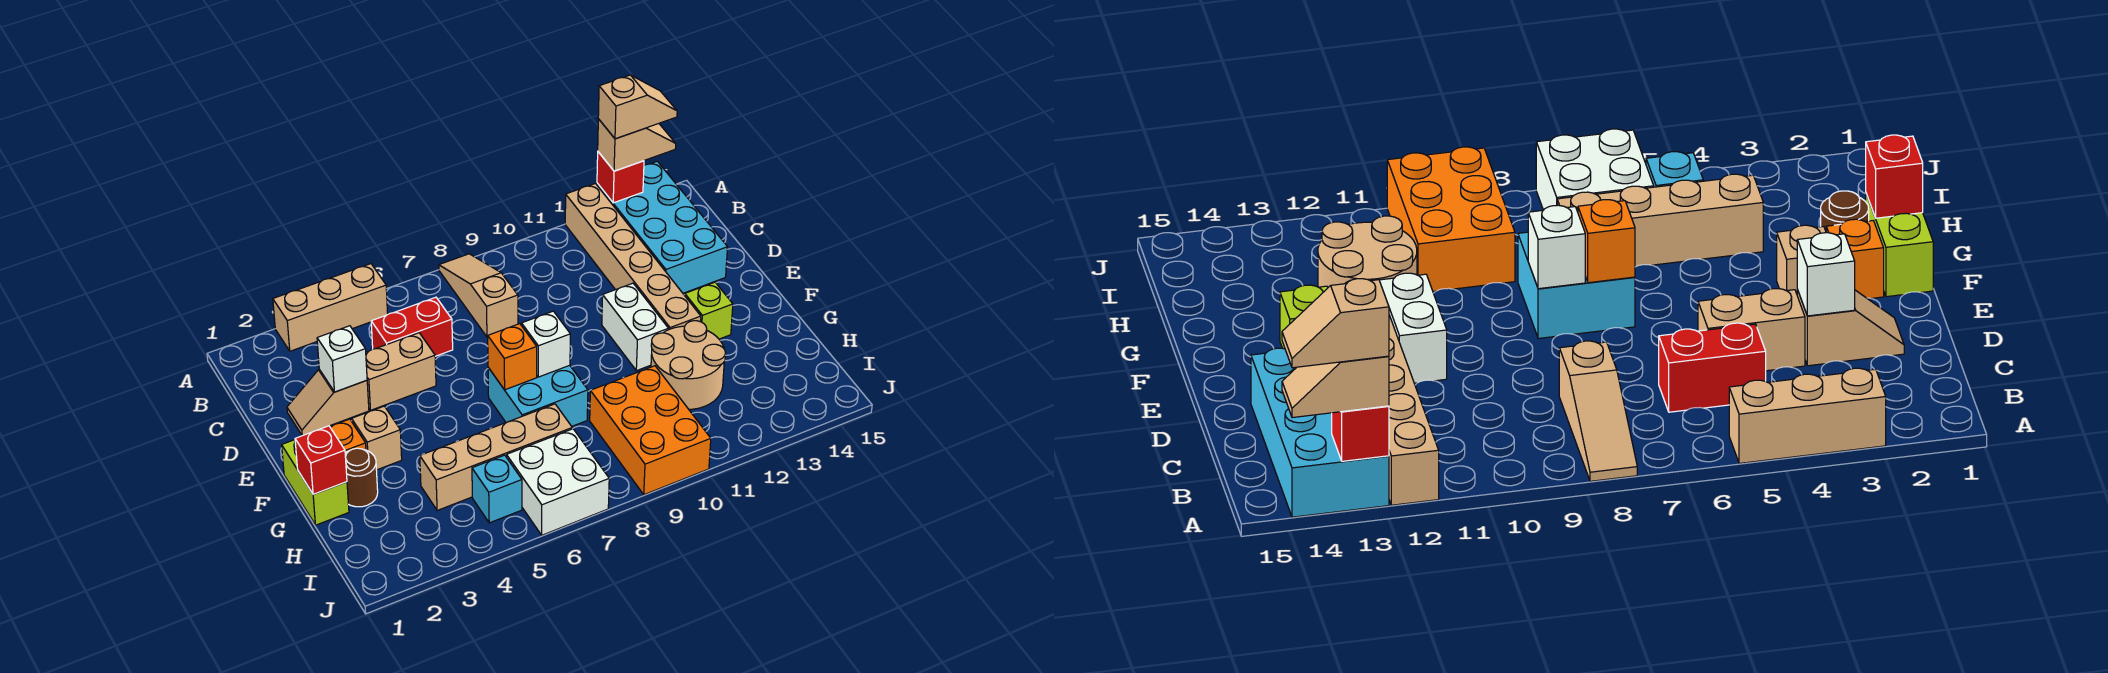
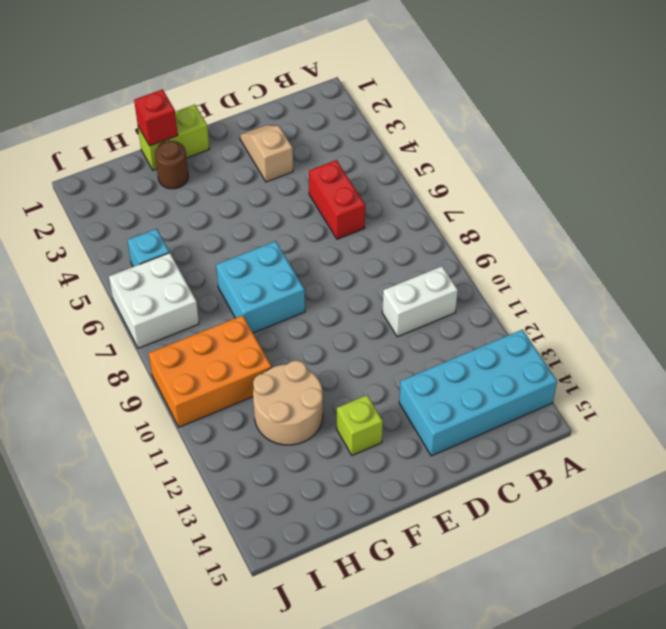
white 1x2 brick [382,266,458,337] -> white 1x2 brick moved to [602,283,668,371]
none -> tan 1x3 brick [273,264,388,351]
none -> tan 1x3 slope [439,254,518,337]
none -> tan 1x6 brick [565,183,701,330]

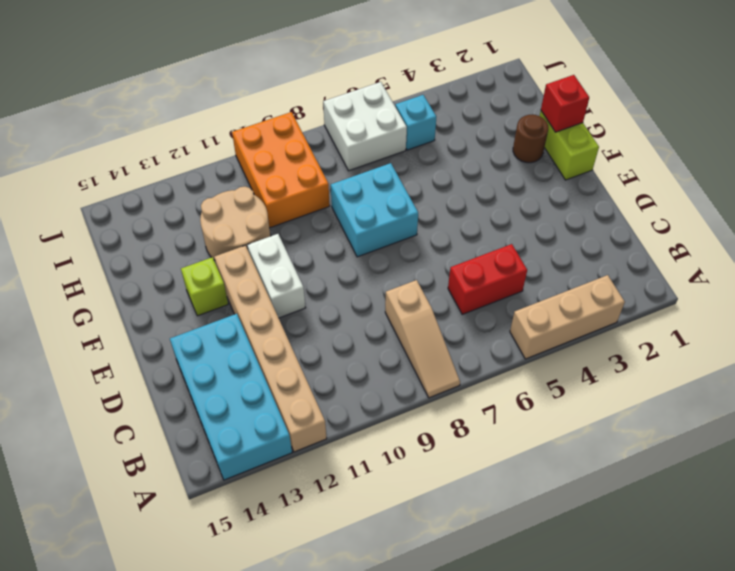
none -> tan 1x2 slope [287,369,369,436]
none -> tan 1x2 brick [366,333,436,410]
none -> orange 1x1 brick [330,419,366,453]

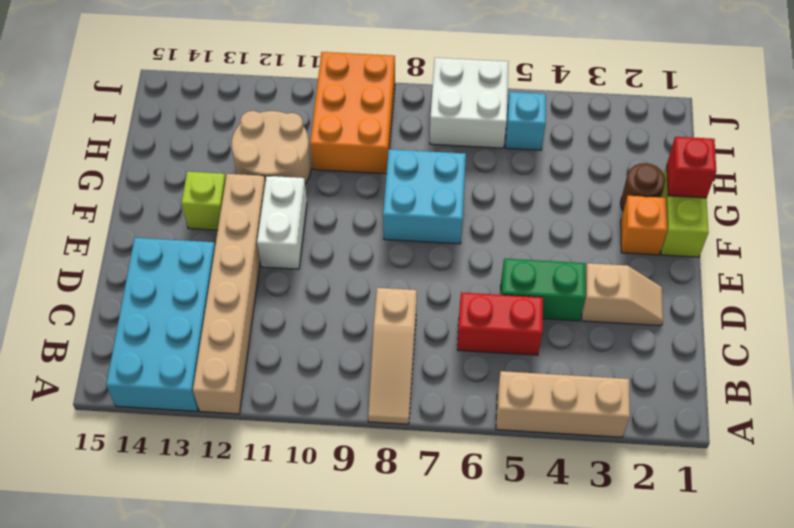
green 1x2 brick [501,259,585,321] -> tan 1x2 brick [366,333,436,410]
none -> tan 1x1 brick [352,406,402,470]
none -> tan 1x4 brick [420,404,572,511]
none -> red 1x1 brick [597,152,644,203]

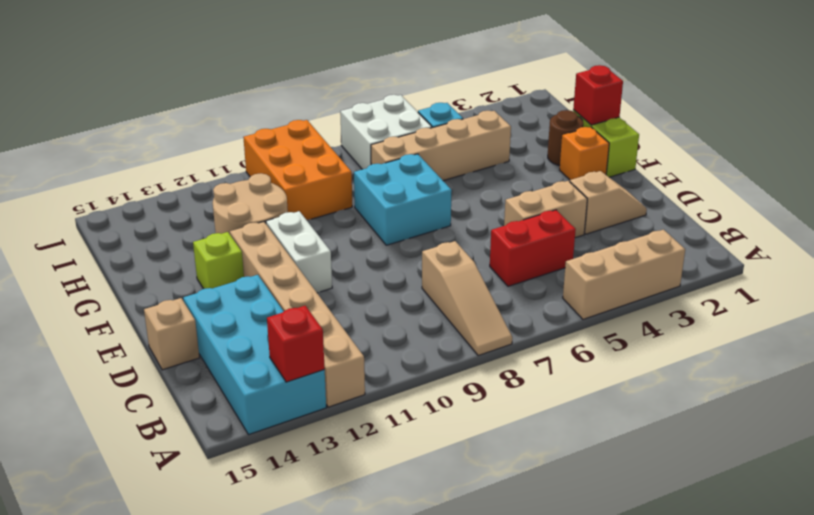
tan 1x1 brick [144,298,199,370] -> tan 1x1 brick moved to [352,406,402,470]
none -> white 1x1 brick [317,326,367,392]
none -> orange 1x1 brick [488,324,537,390]
none -> white 1x1 brick [522,311,570,377]

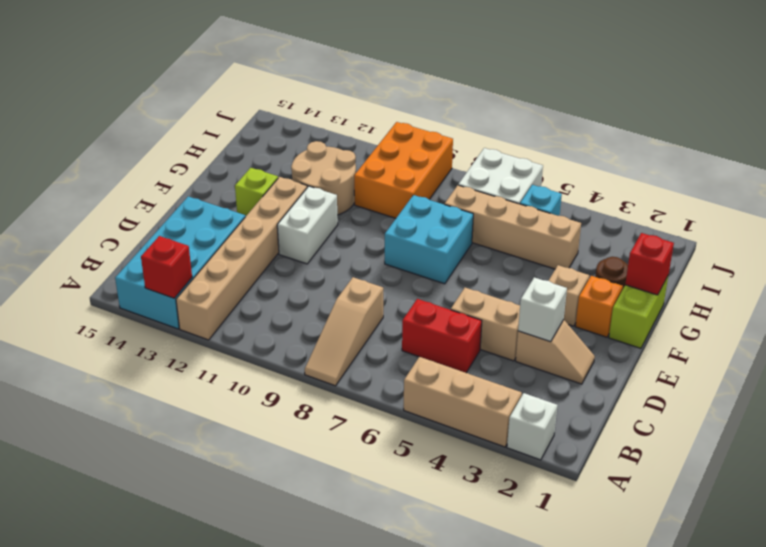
white 1x1 brick [507,393,558,460] -> white 1x1 brick moved to [522,311,570,377]
none -> orange 1x1 brick [488,324,537,390]
none -> tan 1x2 slope [598,119,676,171]
none -> tan 1x2 slope [598,75,677,139]

